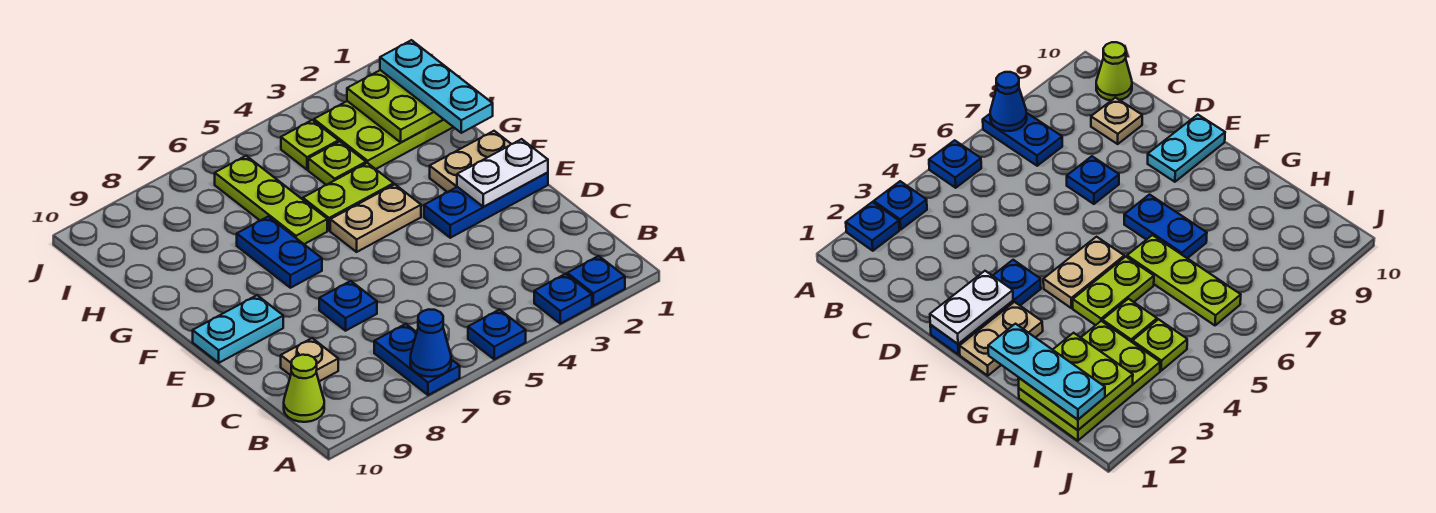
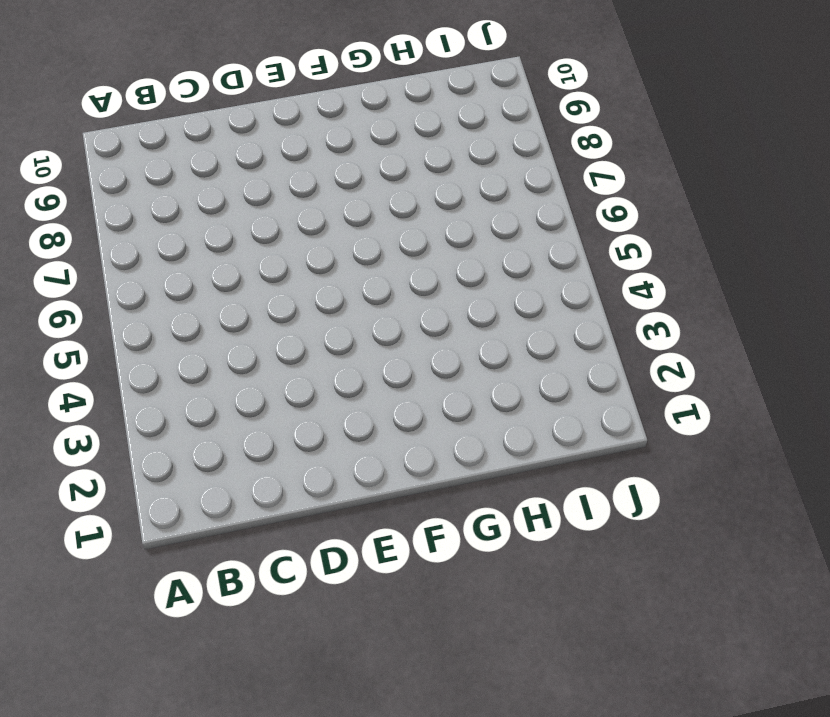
none -> blue 1x1 plate [567,256,625,306]
none -> blue 1x1 plate [534,274,592,324]
none -> blue 1x1 plate [468,309,526,359]

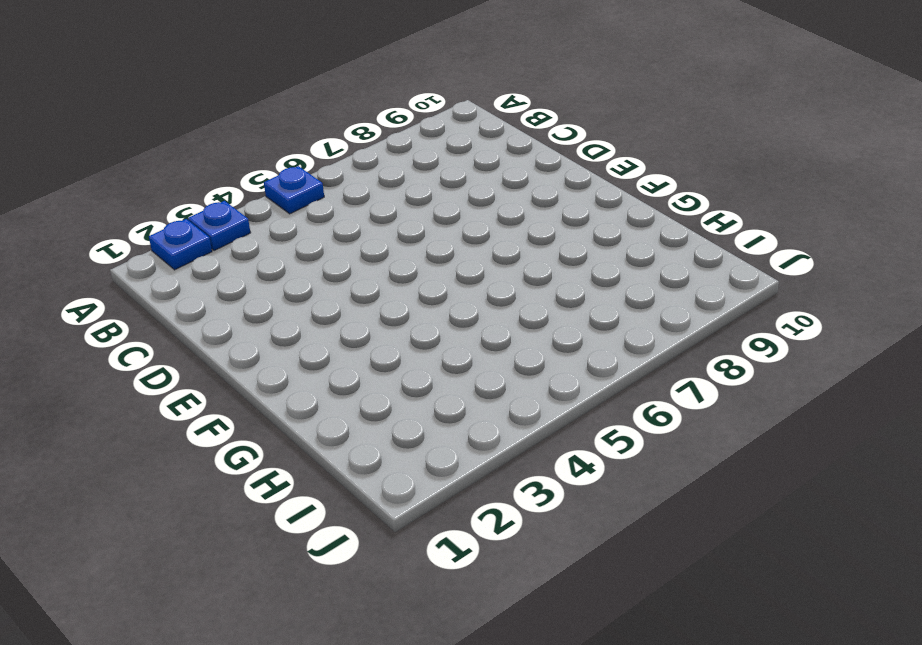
none -> blue 1x2 plate [374,324,460,395]
none -> lime 1x1 cone [284,355,324,422]
none -> tan 1x1 plate [281,338,338,381]

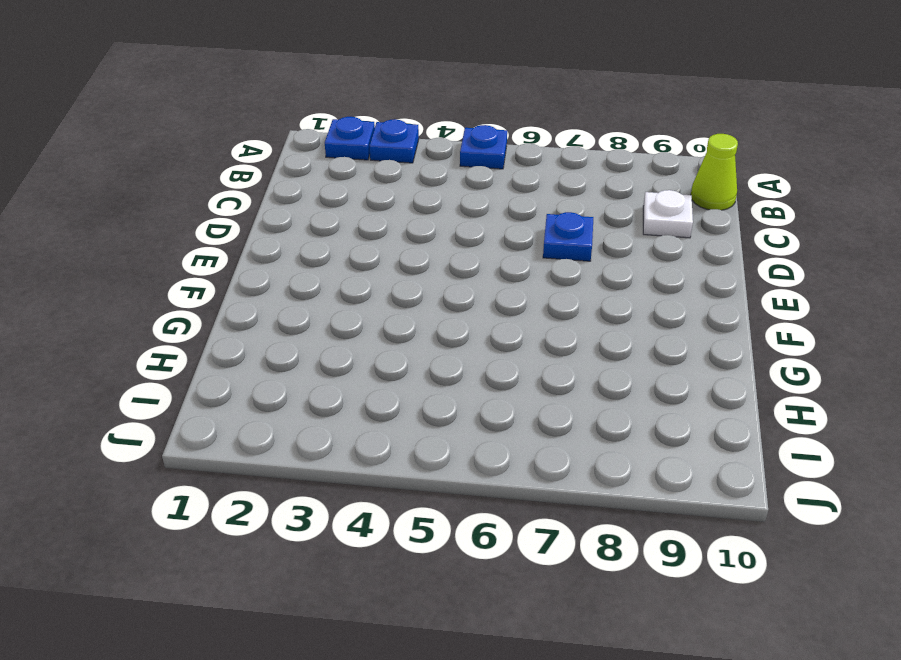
white 1x1 plate [643,190,693,238] -> tan 1x1 plate [281,338,338,381]
none -> blue 1x2 plate [374,324,460,395]
none -> blue 1x3 plate [424,173,548,238]
none -> cyan 1x2 plate [193,295,283,363]

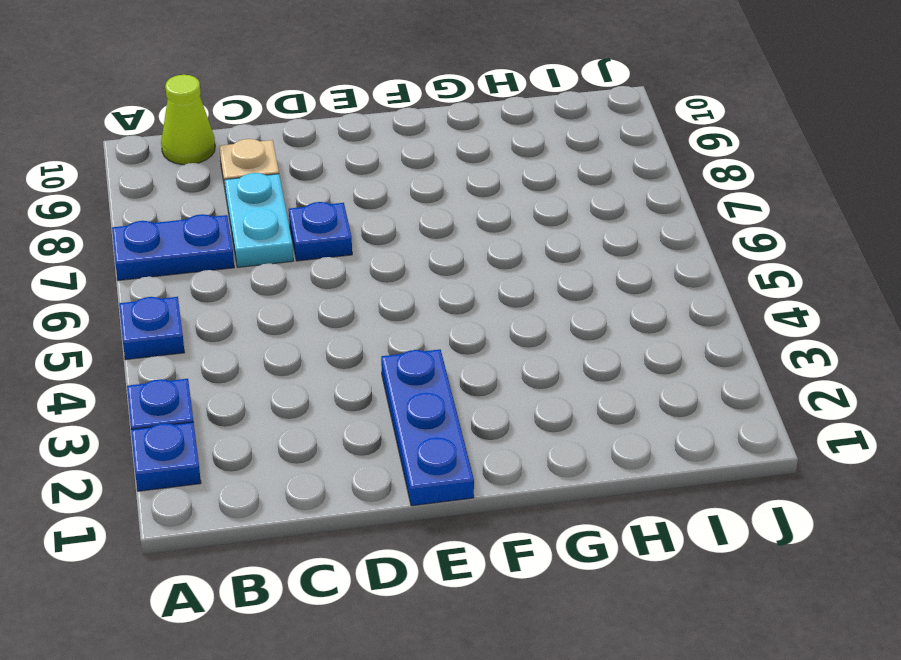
cyan 1x2 plate [225,173,293,267] -> cyan 1x2 plate moved to [193,295,283,363]
none -> tan 1x2 plate [430,131,511,192]
none -> tan 1x2 plate [330,184,421,252]
none -> blue 1x2 plate [237,217,322,288]

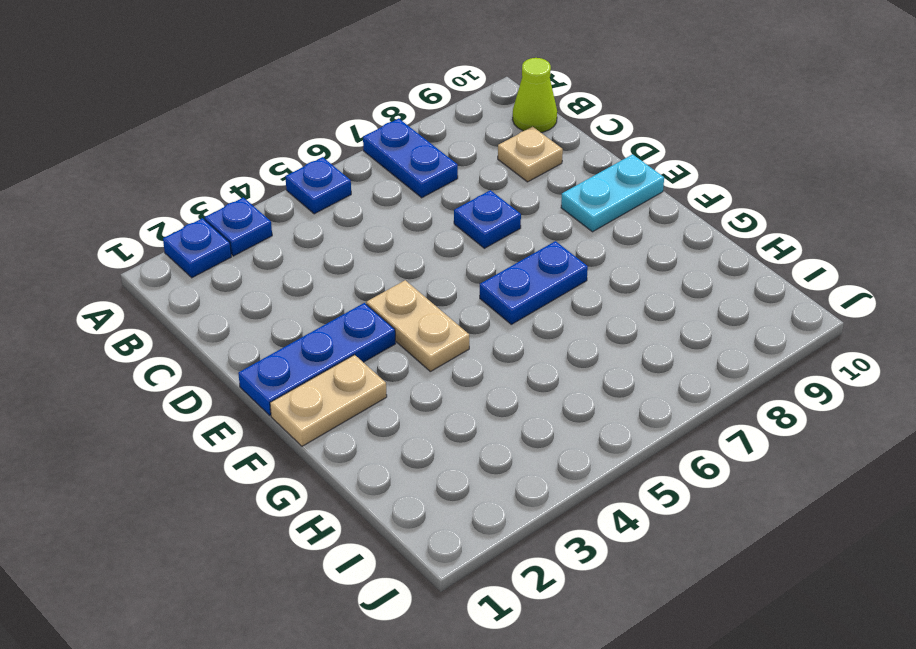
tan 1x2 plate [366,280,469,372] -> tan 1x2 plate turned to [330,184,421,252]
blue 1x2 plate [480,241,588,324] -> blue 1x2 plate turned to [237,217,322,288]
none -> lime 1x2 plate [303,163,394,231]
none -> lime 1x3 plate [215,156,327,244]
none -> lime 2x3 plate [314,101,453,169]

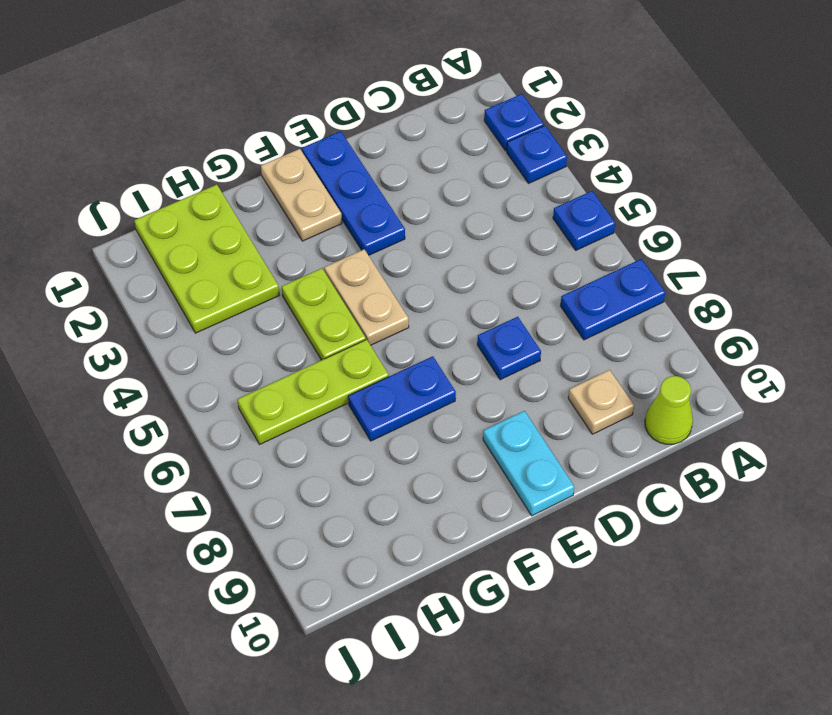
none -> lime 1x1 plate [308,142,366,185]
none -> lime 1x1 plate [281,120,339,170]
none -> blue 1x1 cone [410,309,451,377]

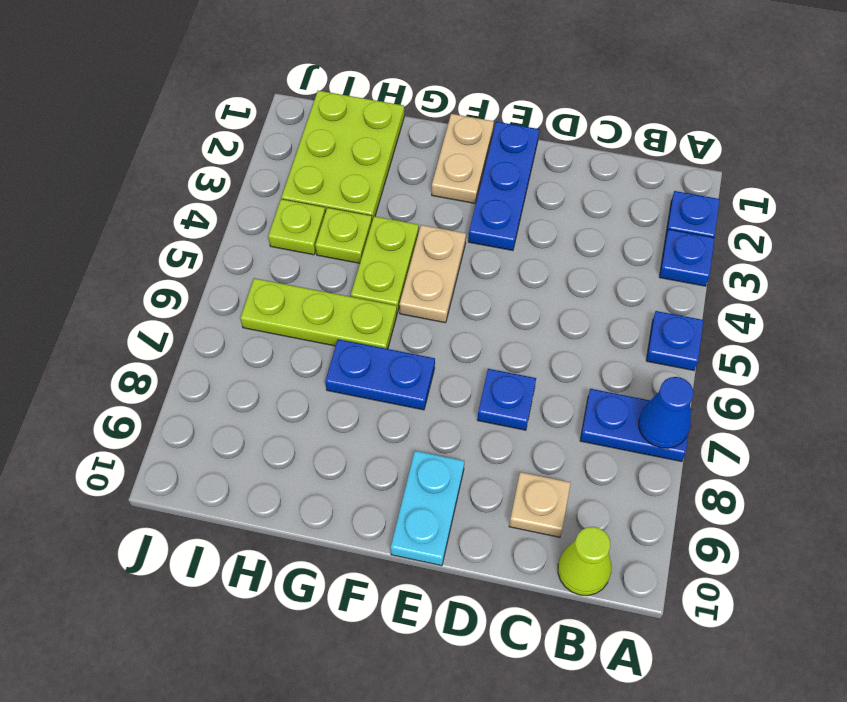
none -> white 1x2 plate [457,139,548,207]
none -> lime 2x2 plate [347,70,444,142]
none -> cyan 1x3 plate [380,40,493,133]

